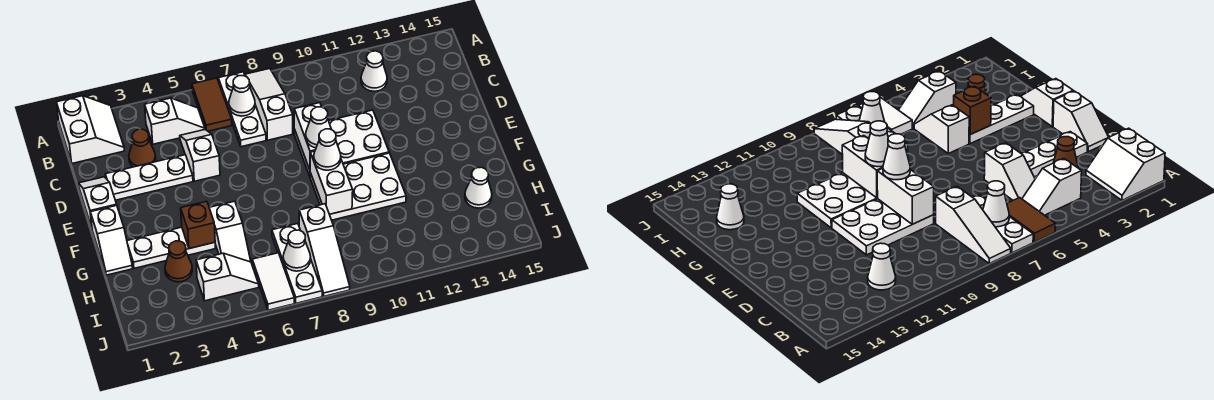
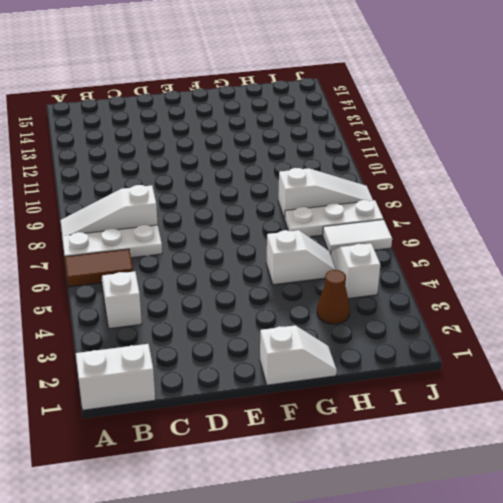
none -> white 1x1 cone [361,51,387,91]
none -> brown 1x1 cone [129,129,156,167]
none -> white 1x2 slope [180,129,220,181]

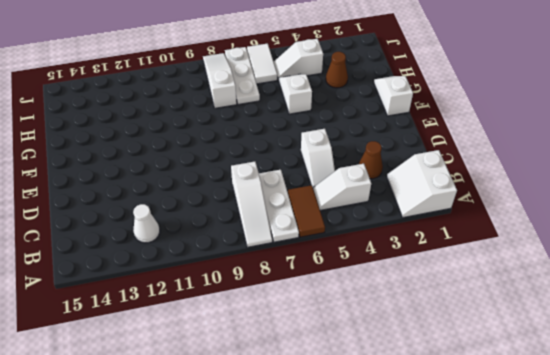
none -> white 1x2 slope [78,177,117,228]
none -> white 1x3 plate [105,155,193,200]
none -> white 2x3 plate [294,110,389,176]

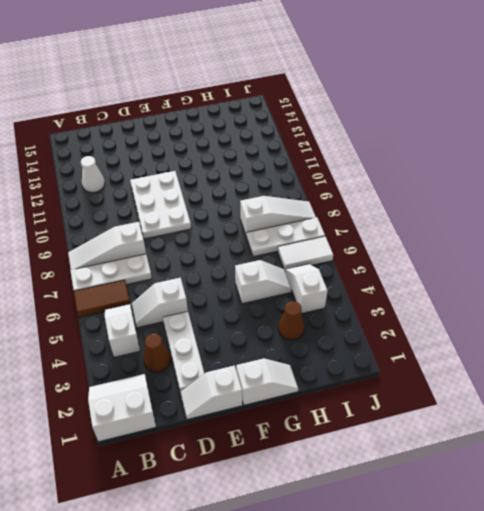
none -> white 2x3 plate [310,153,406,220]
none -> white 1x3 plate [127,227,215,268]
none -> white 1x1 cone [465,167,492,208]

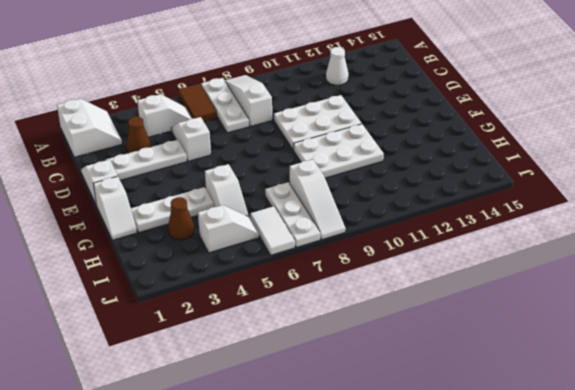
none -> white 1x1 cone [465,167,492,208]
none -> white 1x1 cone [229,76,255,116]
none -> white 1x2 brick [294,103,321,170]

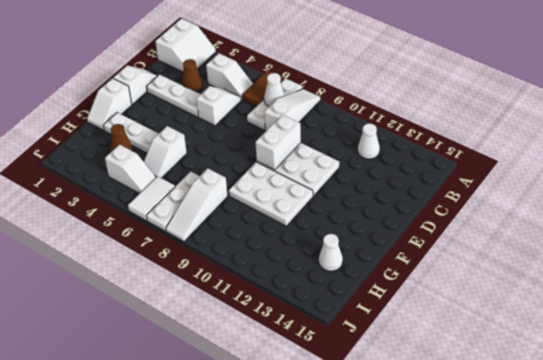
none -> white 1x2 brick [310,151,353,214]
none -> brown 1x1 brick [181,201,215,249]
none -> white 1x1 cone [283,230,311,271]

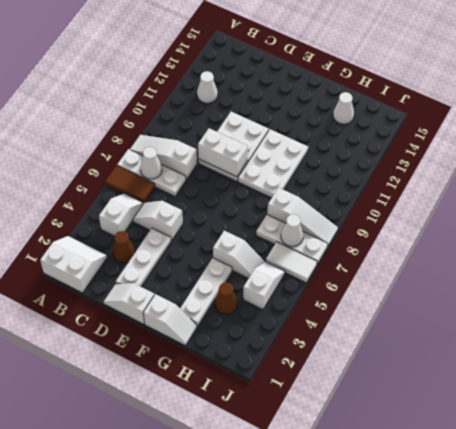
none -> white 1x2 brick [310,151,353,214]
none -> brown 1x1 brick [181,201,215,249]
none -> white 1x1 cone [306,107,332,148]

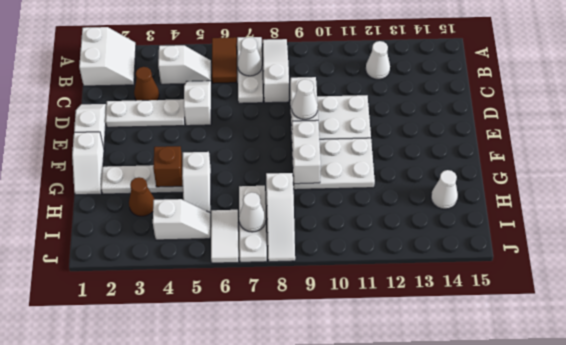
none -> white 1x1 cone [314,129,341,170]

